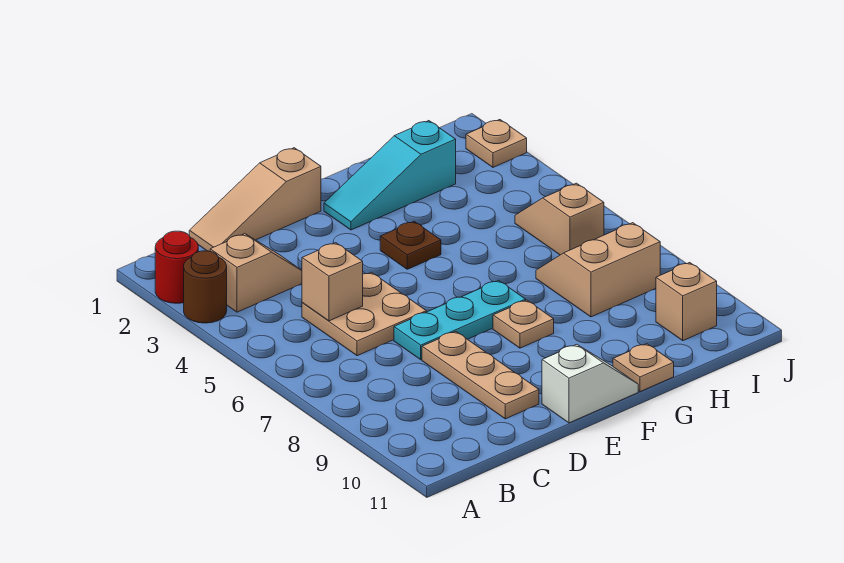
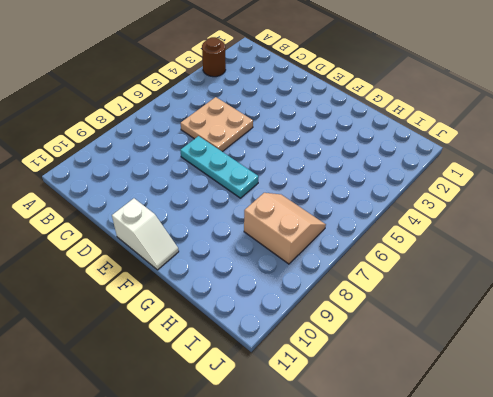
none -> red 1x1 round brick [155,231,198,303]
none -> tan 1x2 slope [210,234,302,312]
none -> tan 1x3 slope [189,148,321,251]

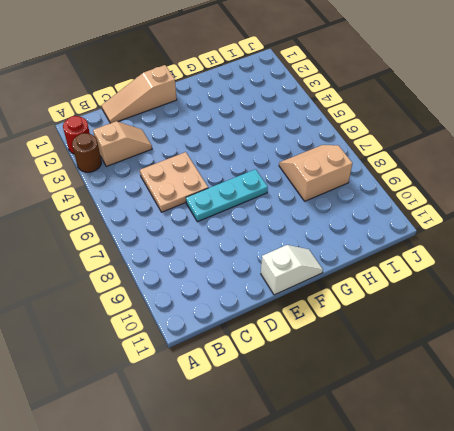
none -> tan 1x3 plate [422,332,539,419]
none -> cyan 1x3 slope [324,121,456,230]
none -> brown 1x1 plate [380,221,441,269]

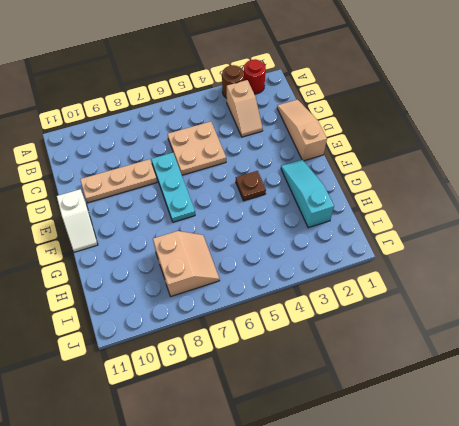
none -> tan 1x1 plate [493,300,554,348]
none -> tan 1x1 plate [613,344,674,392]
none -> tan 1x2 slope [515,183,604,255]

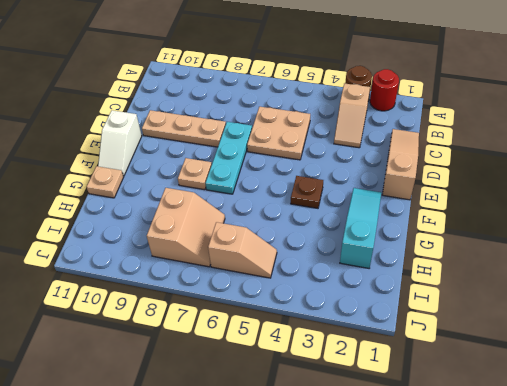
none -> tan 1x1 brick [656,263,717,341]
none -> tan 1x1 plate [466,120,527,167]
none -> tan 1x1 brick [302,243,363,321]

